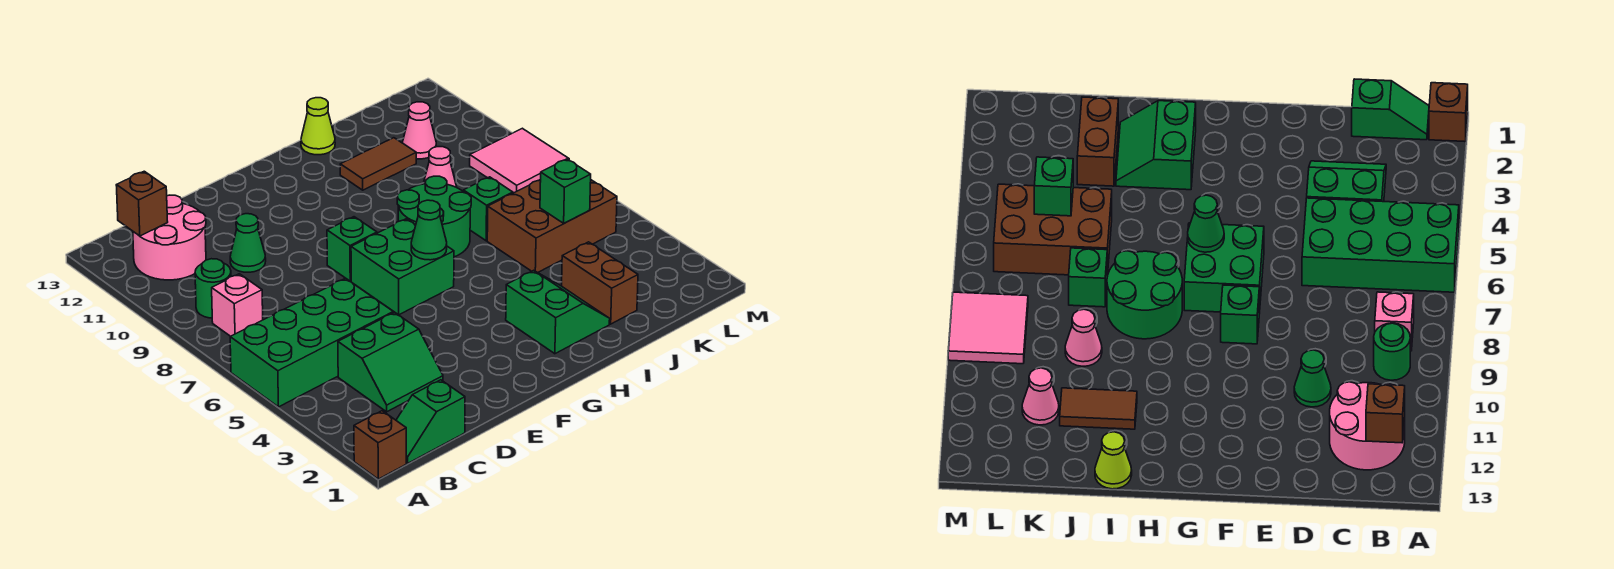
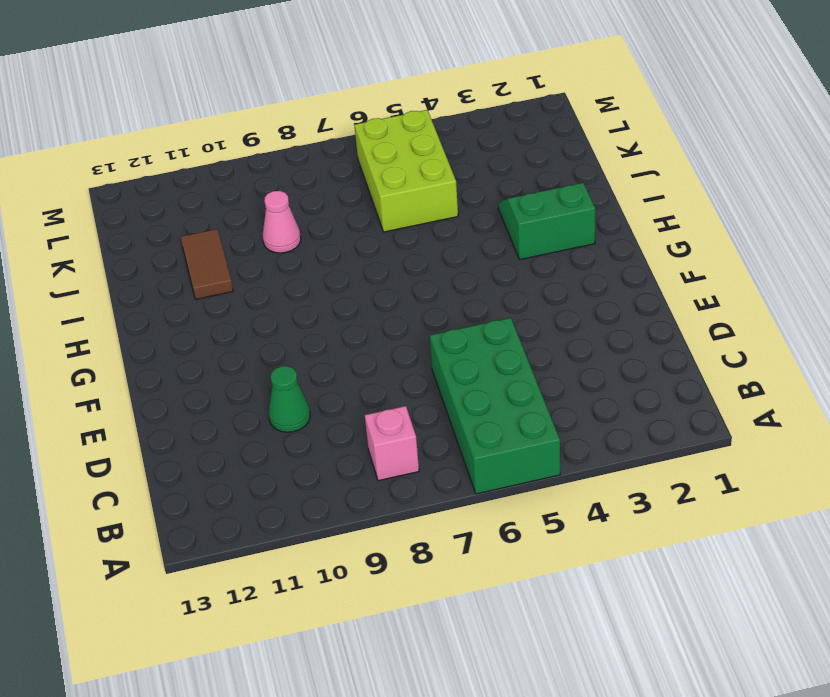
lime 2x3 brick [355,110,458,232] -> brown 2x3 brick [487,179,617,272]
none -> brown 1x1 brick [354,411,406,479]
none -> green 1x2 slope [396,380,465,463]
none -> green 1x1 round brick [195,259,231,318]

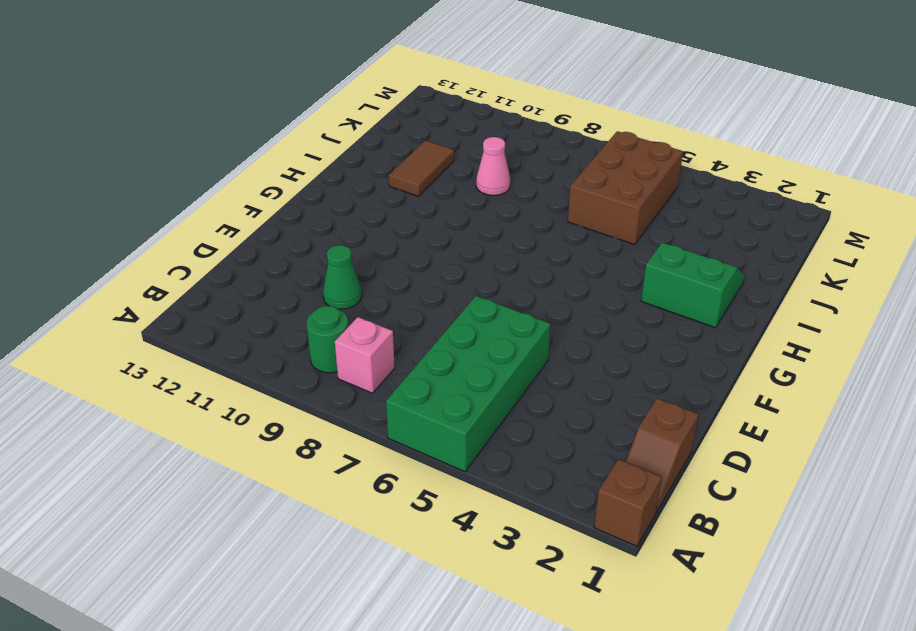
brown 1x2 slope [626,398,699,512] -> green 1x2 slope [396,380,465,463]
none -> pink 2x2 round brick [133,195,206,280]
none -> green 2x2 slope [338,312,443,412]
none -> green 2x2 brick [351,219,454,315]

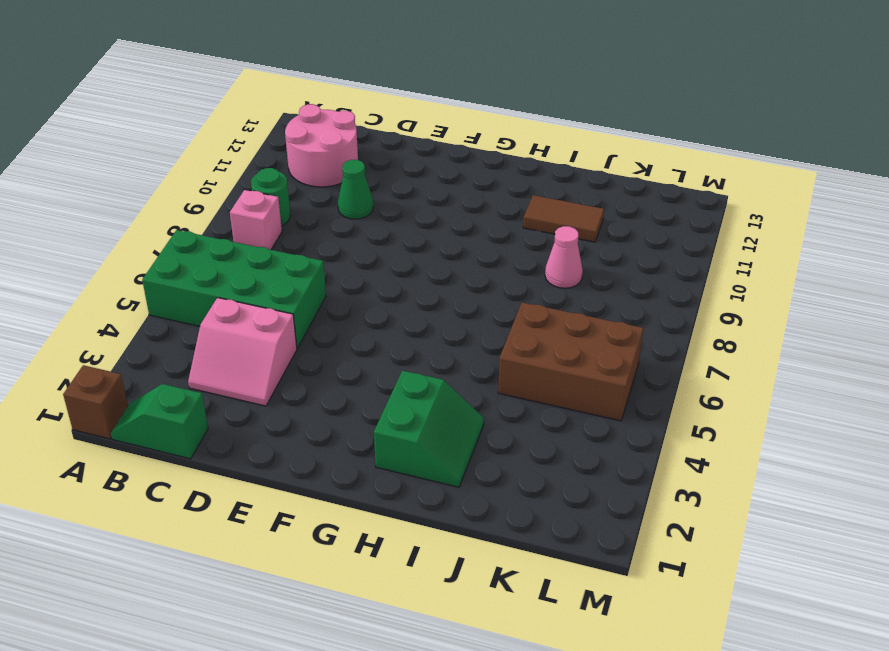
pink 2x2 slope [188,298,297,406] -> green 2x2 slope [338,312,443,412]
none -> green 2x2 brick [351,219,454,315]
none -> green 1x1 brick [327,217,377,281]
none -> green 2x2 round brick [397,176,471,257]

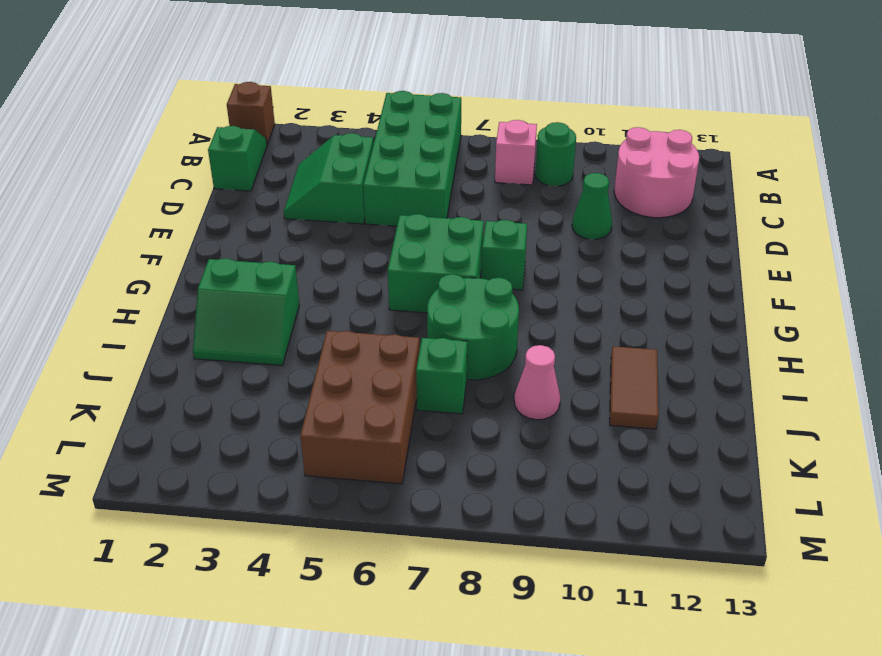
none -> lime 1x1 cone [301,98,335,155]
none -> brown 1x2 brick [562,242,638,324]
none -> pink 1x1 cone [403,102,436,159]

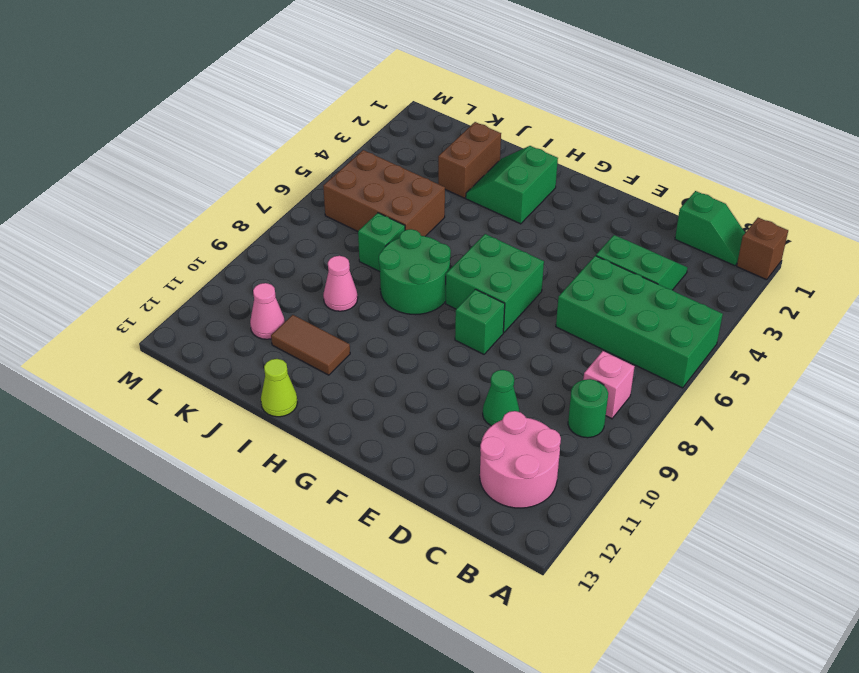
none -> pink 2x2 tile [470,128,569,193]
none -> brown 1x1 brick [116,171,168,236]
none -> green 1x1 cone [411,200,447,260]

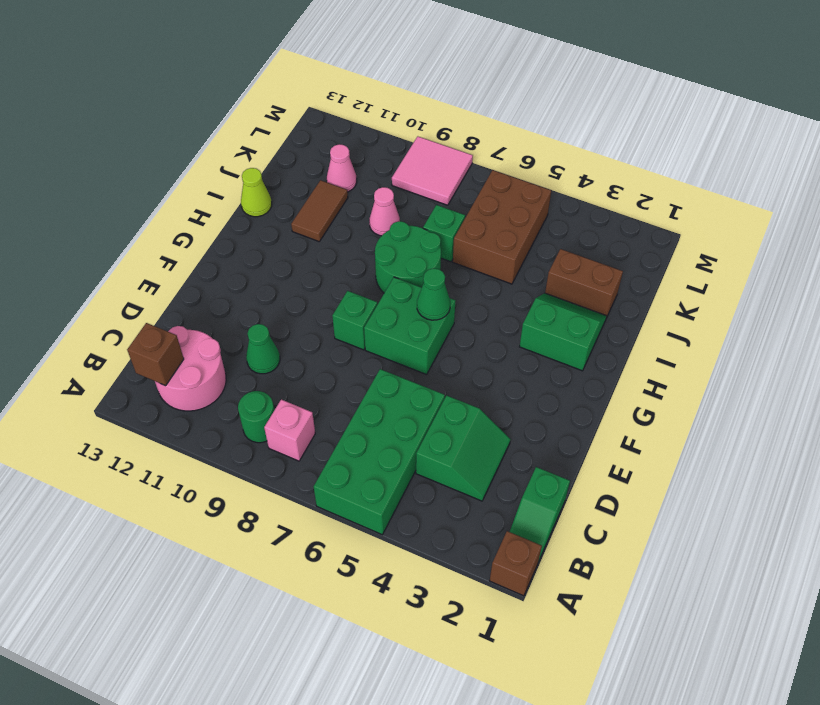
none -> green 1x1 brick [540,159,591,223]

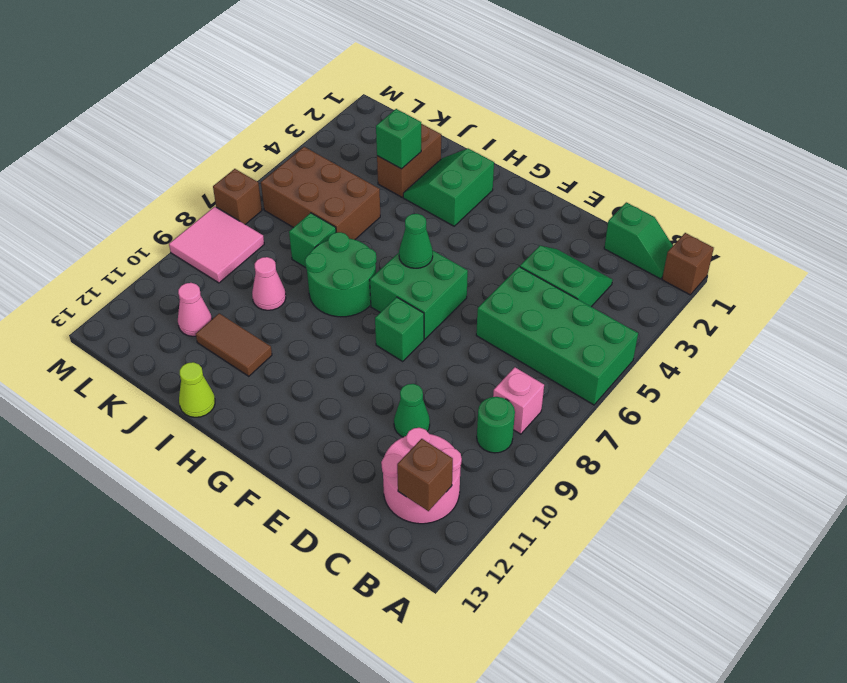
green 1x1 brick [376,109,421,169] -> green 1x1 brick moved to [540,159,591,223]
brown 1x1 brick [213,169,262,225] -> none

